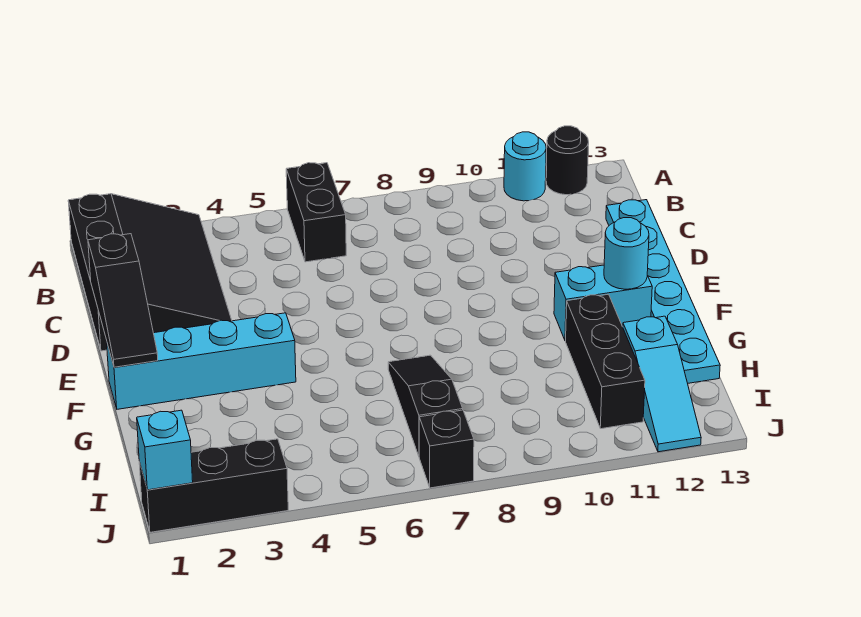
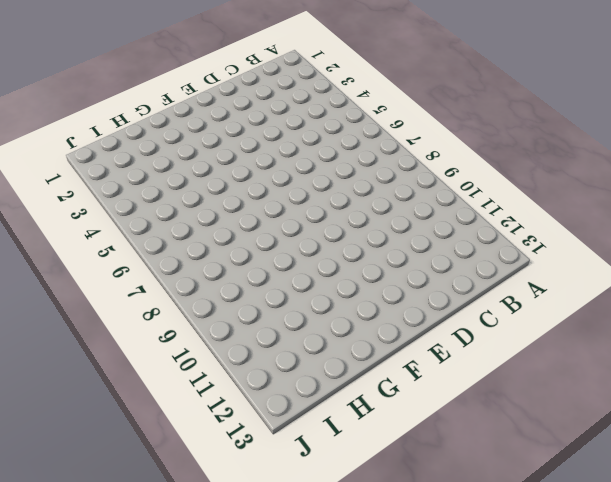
none -> black 3x4 slope [68,194,232,351]
none -> black 1x2 brick [286,163,346,262]
none -> cyan 1x1 round brick [504,132,546,201]

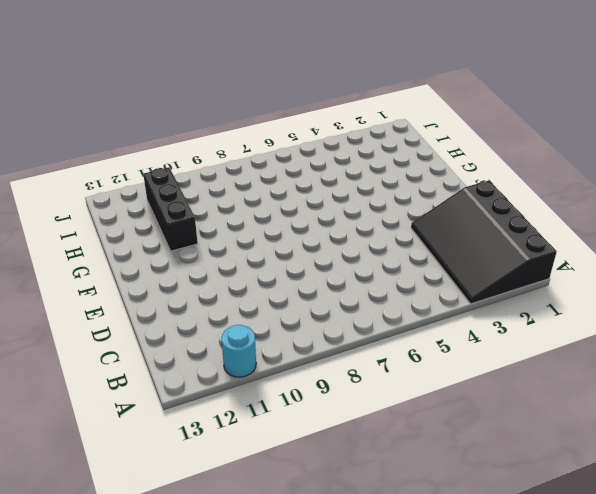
none -> black 1x2 brick [286,163,346,262]
none -> black 1x1 round brick [546,126,589,195]
none -> cyan 1x6 plate [606,200,720,383]

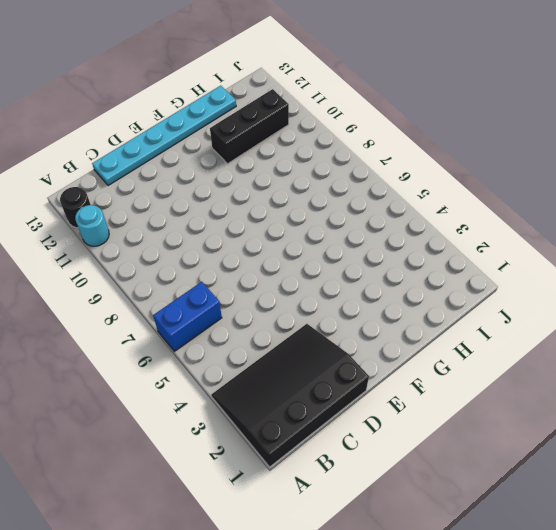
blue 1x2 brick [153,282,222,351] -> black 1x2 brick [286,163,346,262]
none -> cyan 1x4 brick [106,313,296,409]
none -> cyan 1x2 brick [554,265,652,341]
none -> black 1x3 slope [388,355,463,456]

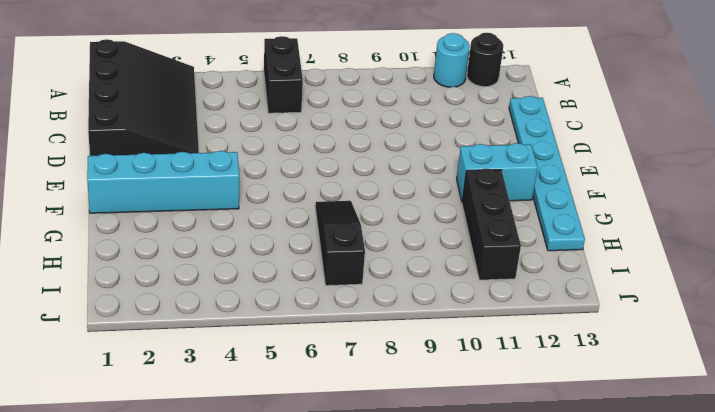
none -> cyan 1x3 slope [623,316,701,452]
none -> black 1x3 brick [139,439,288,532]
none -> black 1x1 brick [419,410,474,488]

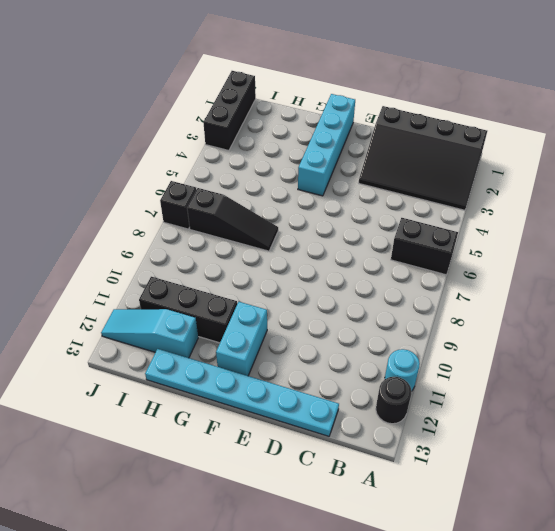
none -> black 1x3 slope [88,234,158,367]
none -> cyan 1x1 round brick [604,218,649,289]
none -> cyan 1x1 brick [137,410,193,490]

